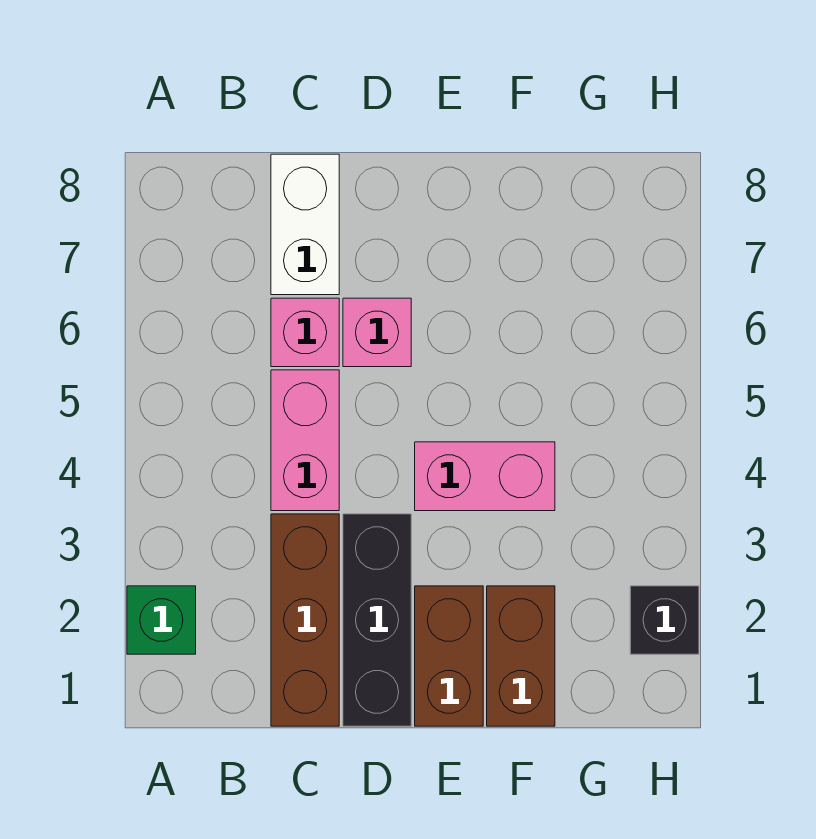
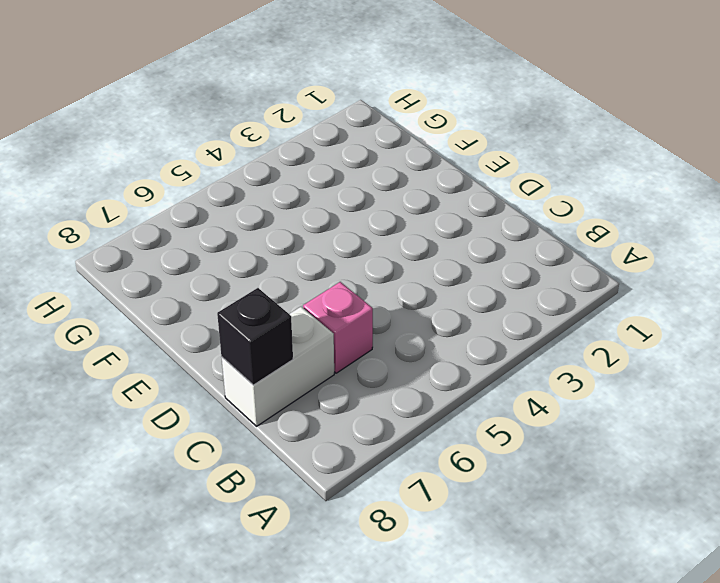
black 1x1 brick [217,288,293,385] -> black 1x1 brick moved to [630,586,699,654]
none -> green 1x1 brick [127,586,196,654]
none -> brown 1x3 brick [271,514,339,726]

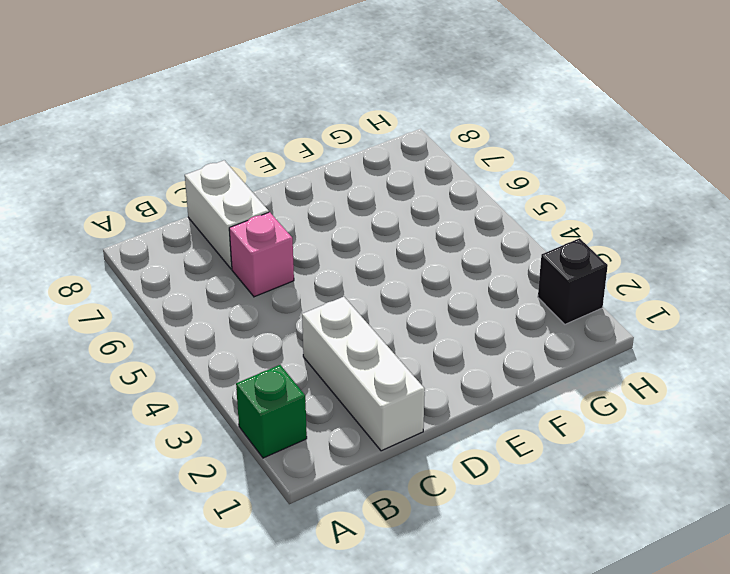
white 1x3 brick [302,297,425,451] -> brown 1x3 brick [271,514,339,726]
none -> pink 1x2 brick [271,370,339,511]
none -> black 1x3 brick [343,514,411,726]

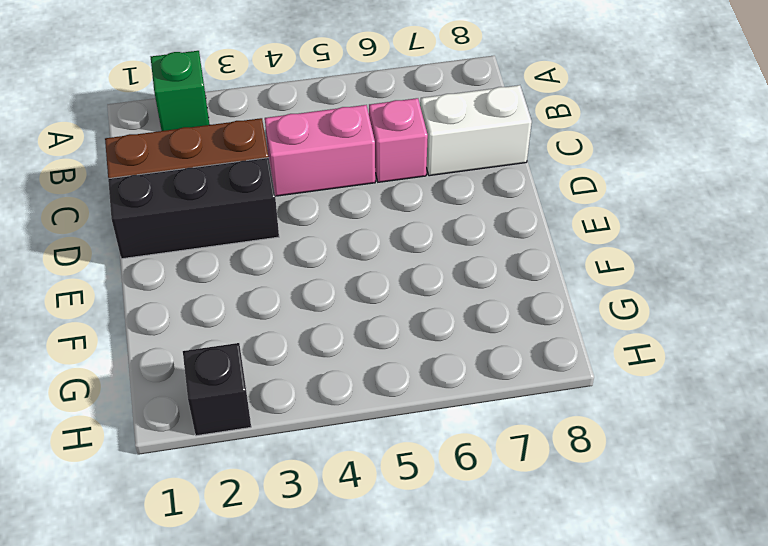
none -> pink 1x1 brick [343,298,411,367]
none -> brown 1x2 brick [415,586,483,726]

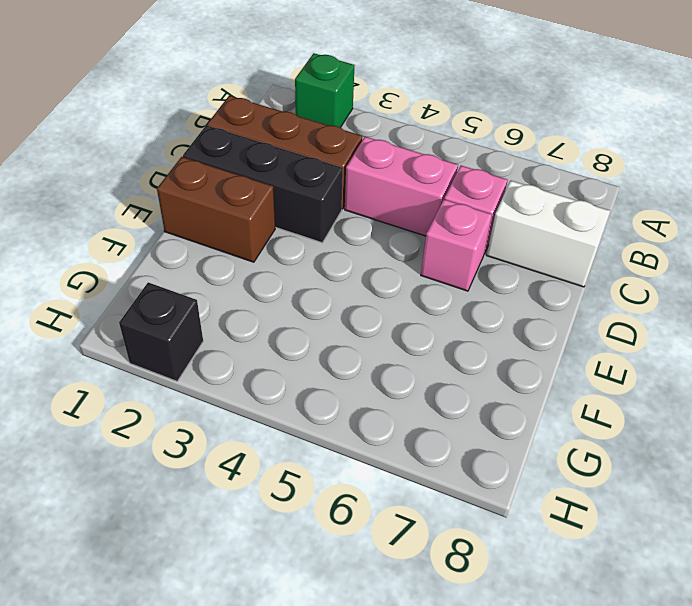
none -> pink 1x2 brick [415,442,555,511]
none -> brown 1x2 brick [487,586,555,726]

